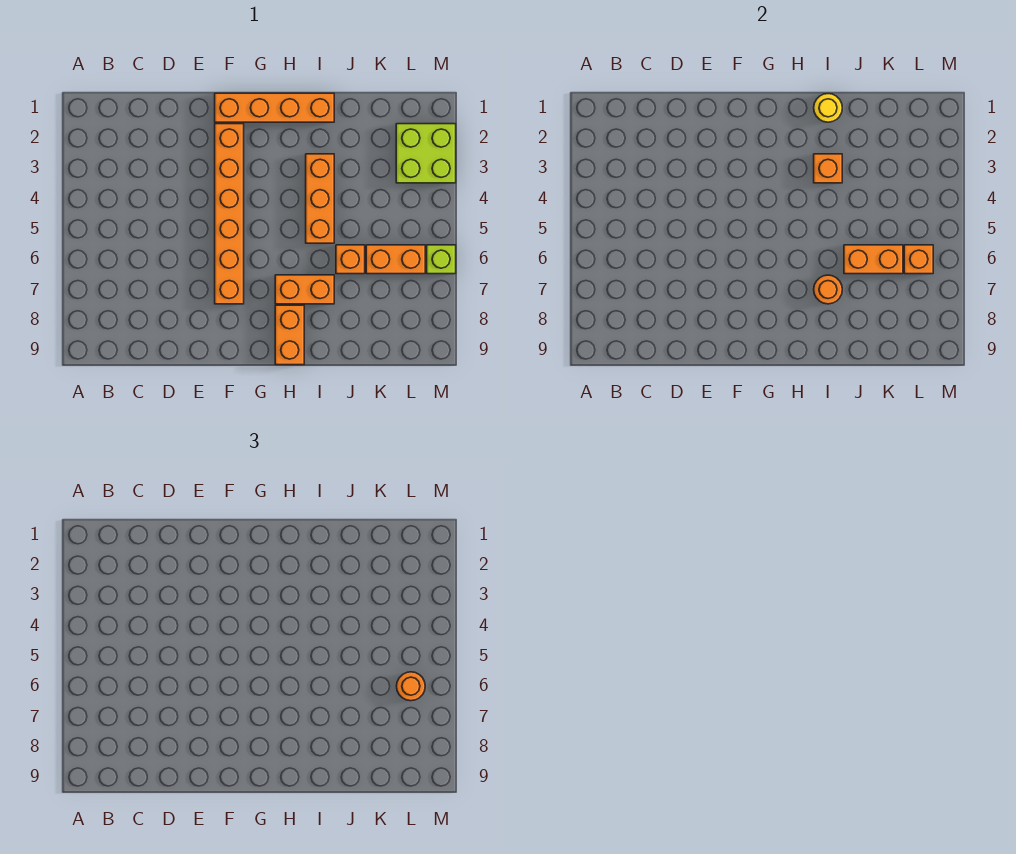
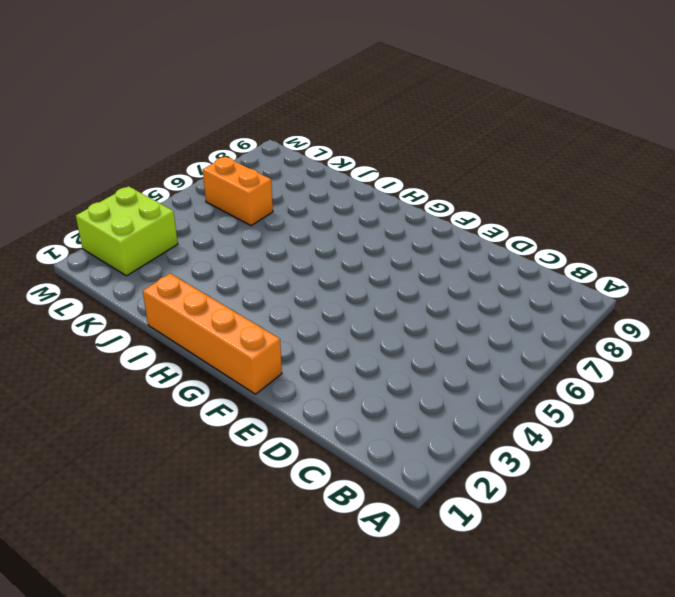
none -> orange 1x6 brick [215,124,244,304]
none -> orange 1x2 brick [275,275,334,304]
none -> orange 1x2 brick [275,305,304,365]

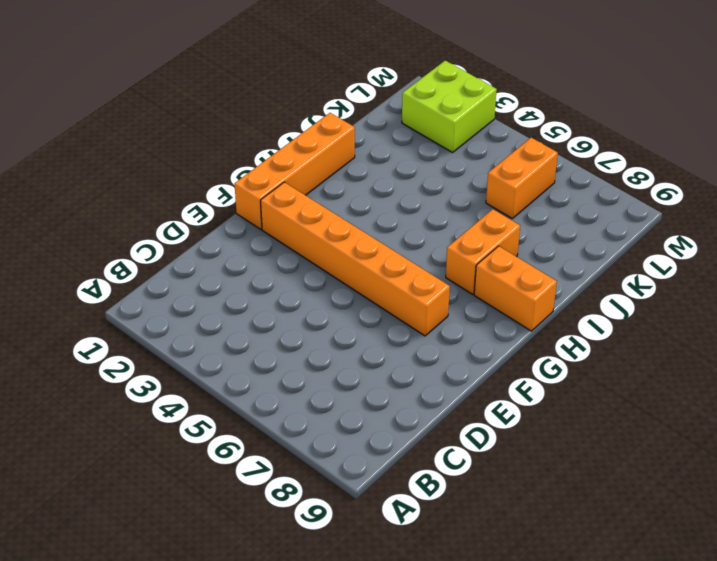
none -> orange 1x3 brick [306,154,334,243]
none -> orange 1x1 brick [336,245,365,274]
none -> lime 1x1 brick [427,245,456,274]

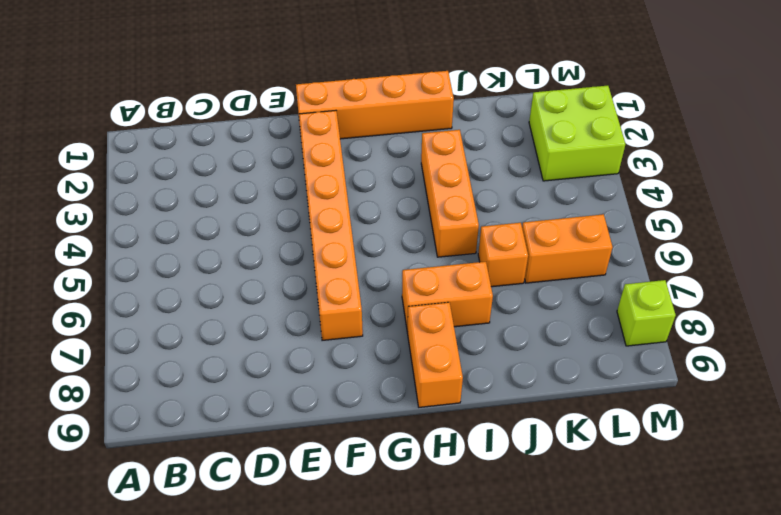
lime 1x1 brick [617,280,676,346] -> lime 1x1 brick moved to [427,245,456,274]
none -> yellow 1x1 round brick [814,94,842,122]
none -> orange 1x1 brick [814,154,842,183]
none -> orange 1x1 round brick [814,275,842,304]

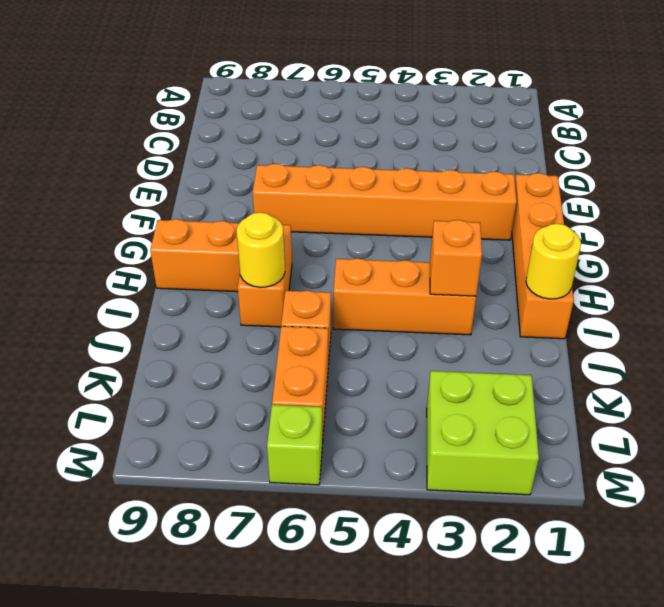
yellow 1x1 round brick [237,212,285,288] -> orange 1x1 round brick [814,275,842,304]
none -> orange 1x2 brick [844,245,903,274]
none -> orange 1x1 brick [904,245,933,274]
none -> orange 1x1 round brick [397,672,425,701]

